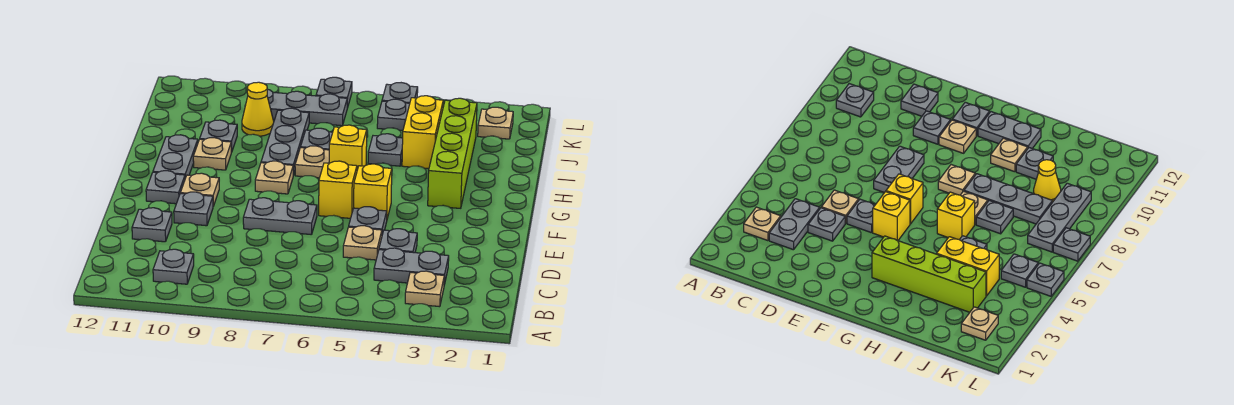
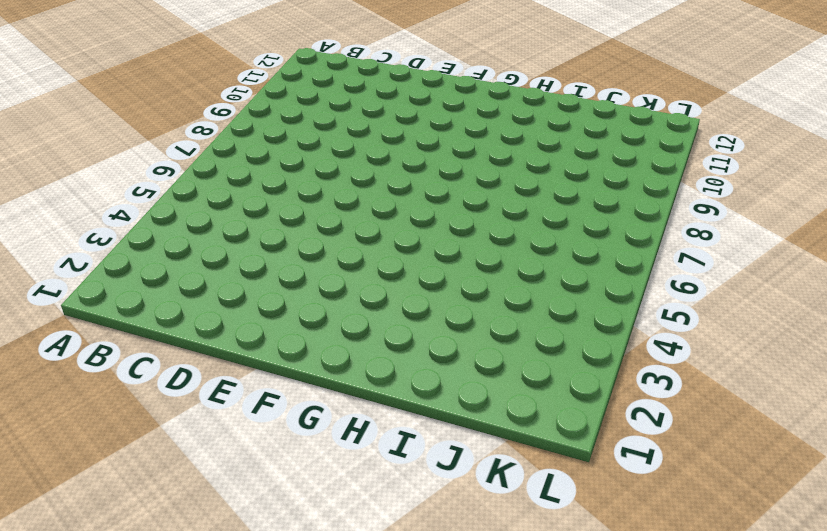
none -> tan 1x1 plate [405,271,444,307]
none -> grey 1x1 plate [153,249,194,284]
none -> grey 1x2 plate [374,248,449,285]
none -> grey 1x1 plate [379,229,417,253]

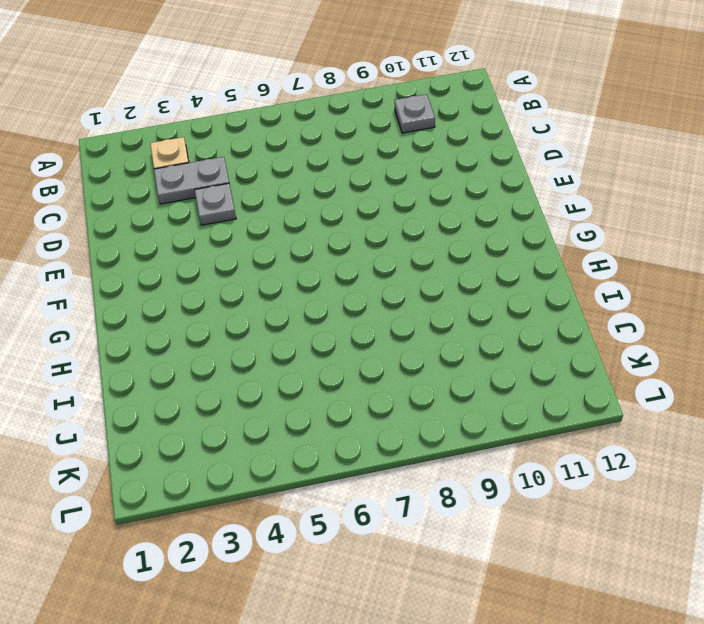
none -> tan 1x1 plate [343,226,382,260]
none -> grey 1x1 plate [132,208,172,242]
none -> grey 1x1 plate [349,207,387,235]
none -> grey 1x2 plate [243,198,317,235]

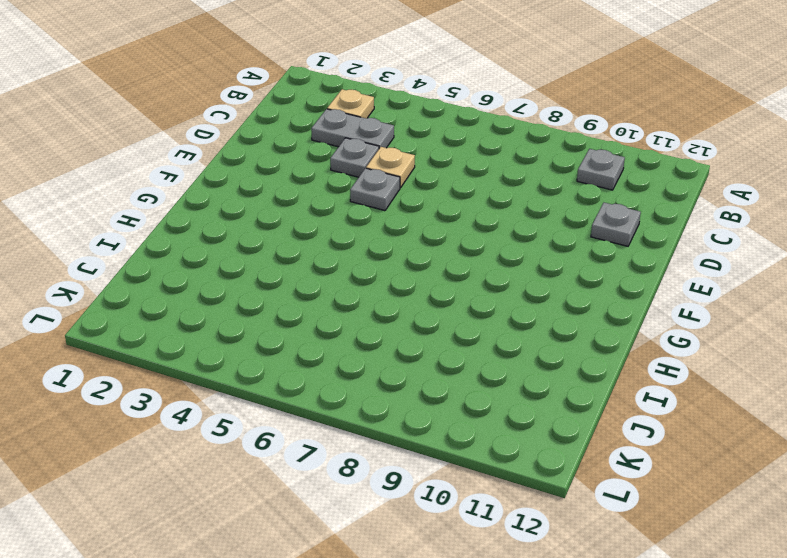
none -> grey 1x2 plate [243,198,317,235]
none -> grey 1x1 plate [174,192,213,226]
none -> yellow 1x1 brick [354,164,392,218]
none -> yellow 1x1 brick [319,161,357,218]

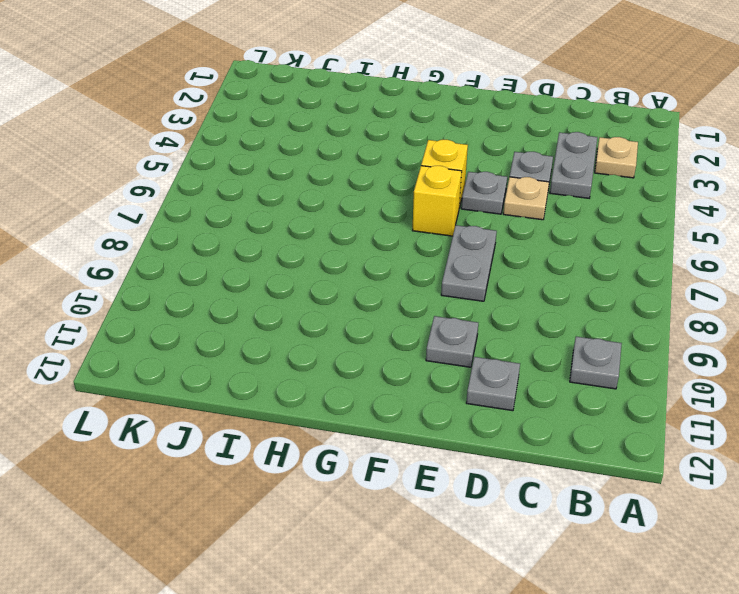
none -> tan 1x1 plate [180,173,219,206]
none -> grey 1x1 plate [146,171,185,204]
none -> lime 1x4 brick [428,98,477,208]
none -> tan 1x1 plate [255,161,293,194]

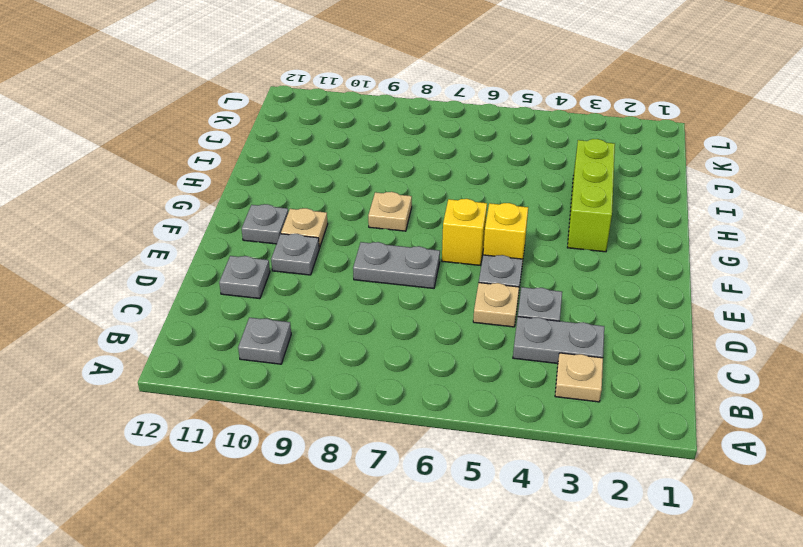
lime 1x3 brick [567,139,615,252] -> lime 1x4 brick [428,98,477,208]
none -> grey 1x2 plate [153,135,198,178]
none -> yellow 1x1 brick [329,125,367,170]
none -> tan 1x1 plate [295,146,329,178]
none -> grey 1x3 plate [261,108,309,175]

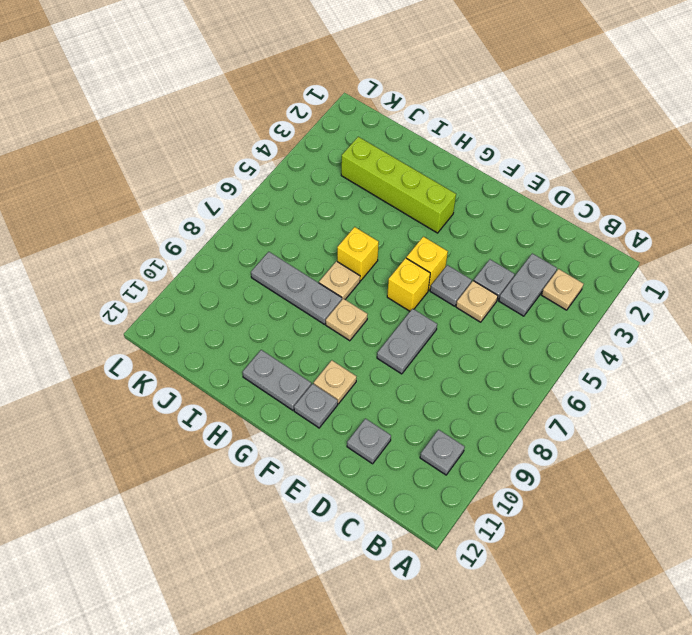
none -> grey 1x1 plate [174,192,213,226]
none -> tan 1x1 plate [193,138,231,170]
none -> yellow 1x2 brick [402,96,443,169]
none -> grey 1x1 plate [368,134,403,166]

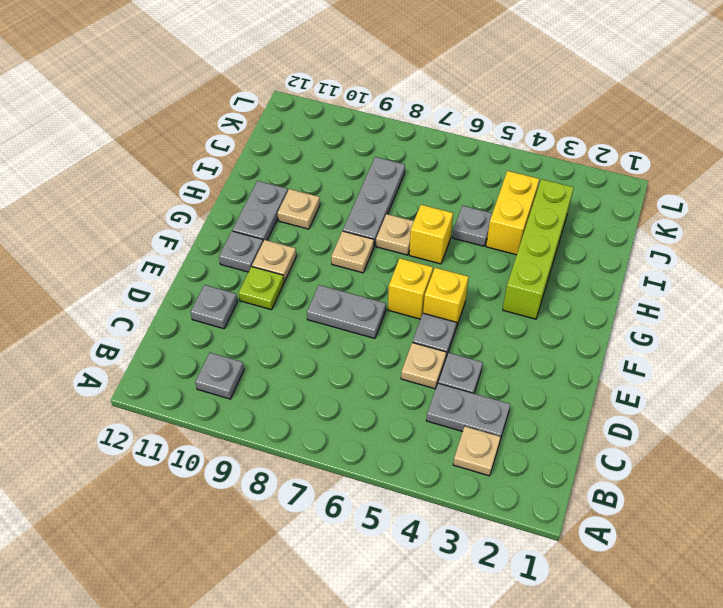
lime 1x1 plate [239,267,284,310] -> grey 1x1 plate [174,192,213,226]
none -> grey 1x1 plate [301,128,333,150]
none -> grey 1x1 plate [200,120,237,152]
none -> yellow 1x1 cone [242,82,274,136]
none -> tan 1x1 plate [478,107,513,139]

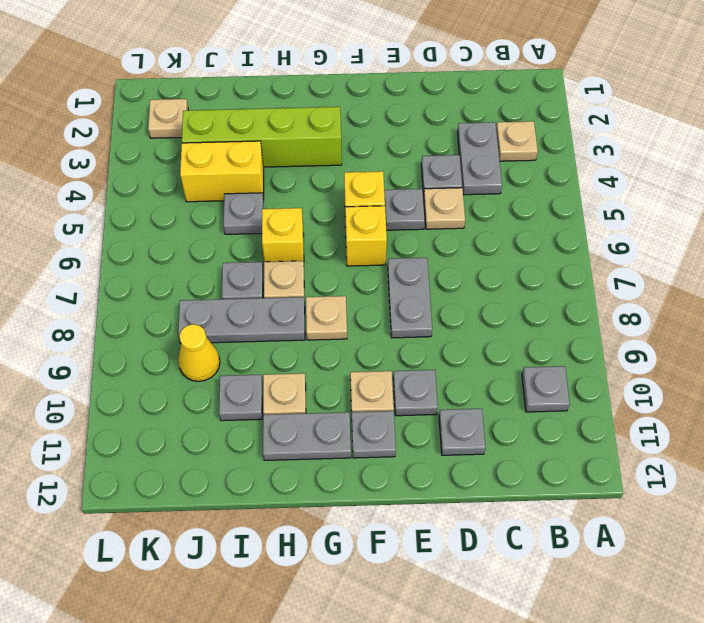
none -> grey 1x1 plate [377,99,410,131]
none -> grey 1x3 plate [267,89,347,126]
none -> grey 1x1 plate [382,83,418,103]
none -> grey 1x1 plate [316,77,352,108]

